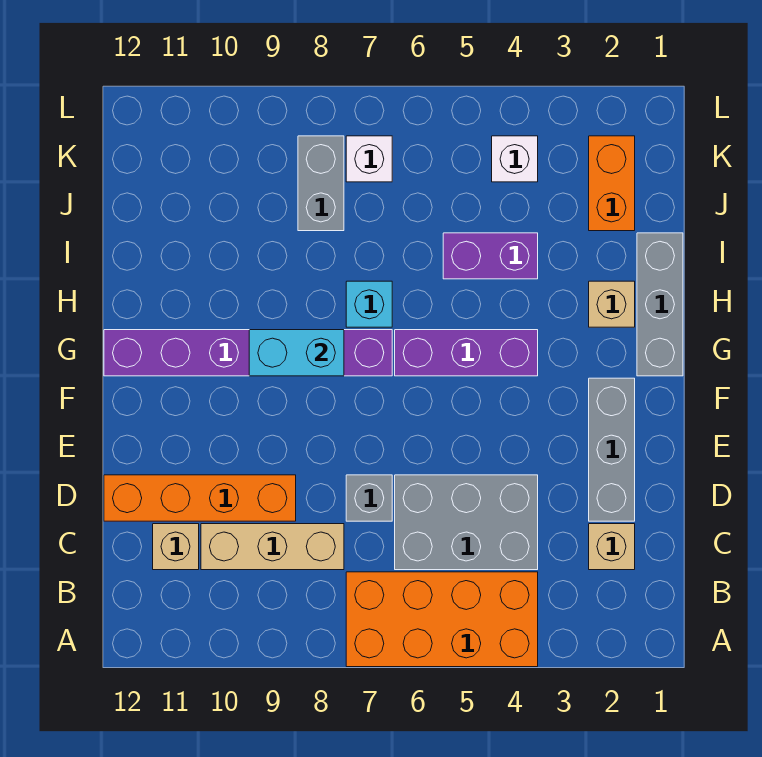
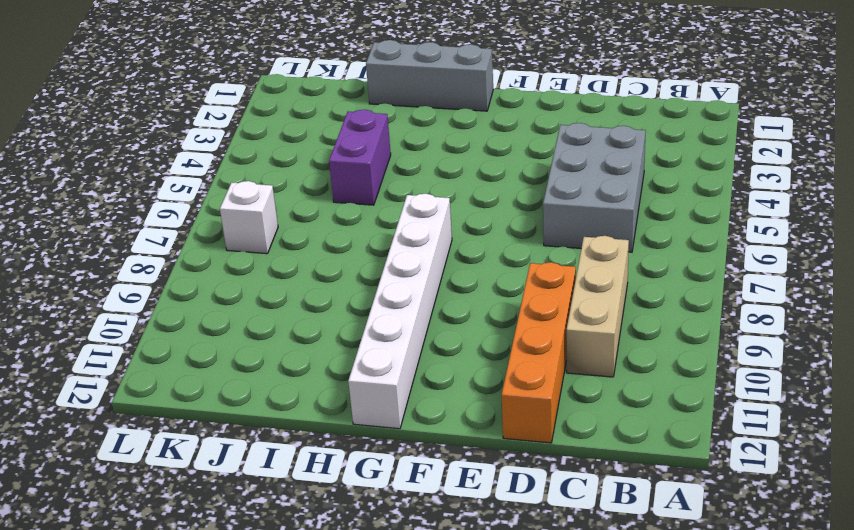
white 1x6 brick [348,194,452,429] -> purple 1x6 brick [104,330,392,376]
none -> orange 2x4 brick [346,572,538,667]
none -> tan 1x1 brick [589,524,635,570]
none -> tan 1x1 brick [153,524,199,570]

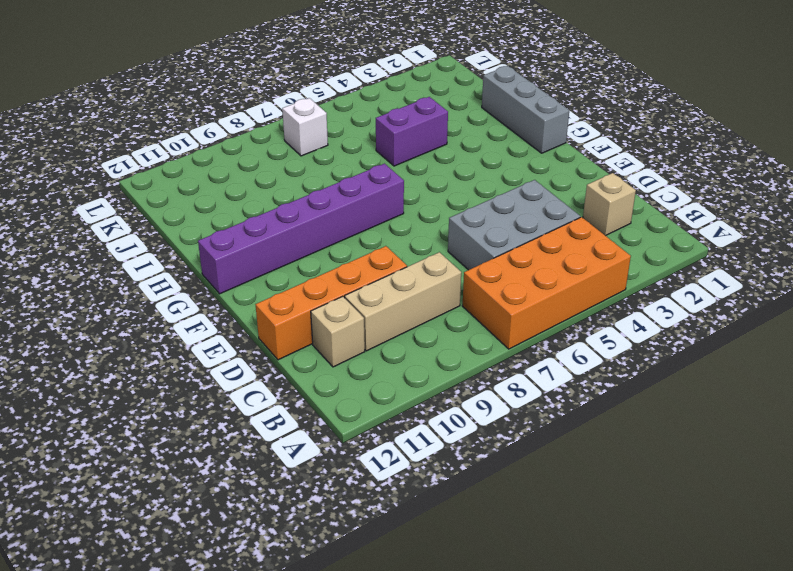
none -> grey 1x3 brick [589,378,635,521]
none -> grey 1x1 brick [346,475,392,521]
none -> purple 1x3 brick [395,330,538,376]

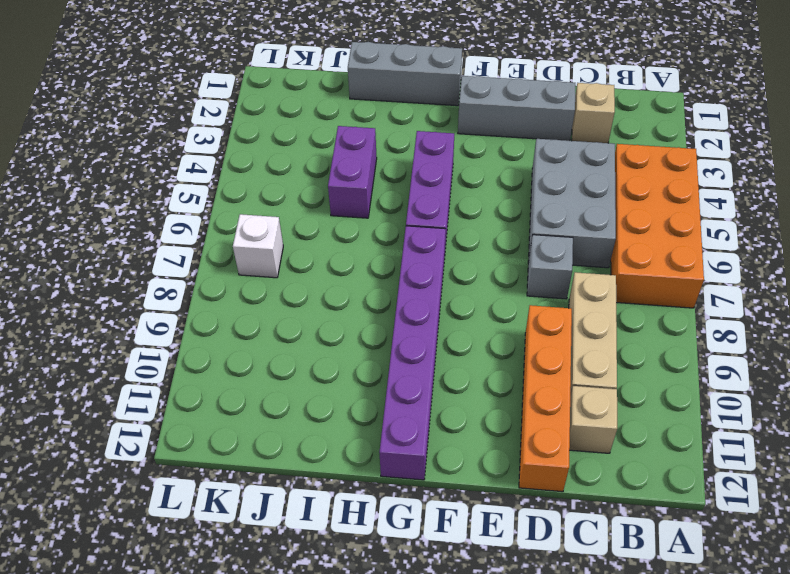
none -> tan 1x1 brick [589,281,635,327]
none -> cyan 1x1 brick [346,281,392,327]
none -> orange 1x2 brick [589,136,635,231]

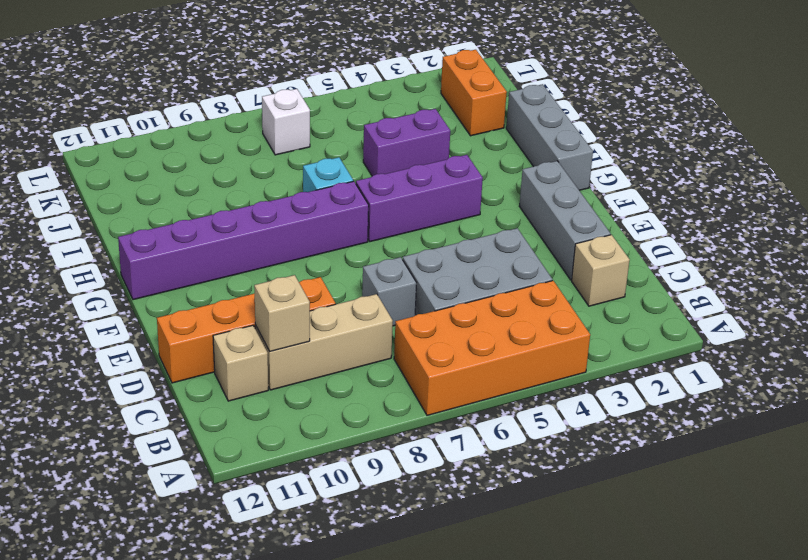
tan 1x1 brick [254,275,310,351] -> tan 1x1 brick moved to [589,281,635,327]
none -> grey 1x2 brick [298,136,344,231]
none -> white 1x1 brick [492,136,538,182]
none -> cyan 1x2 brick [249,330,344,376]

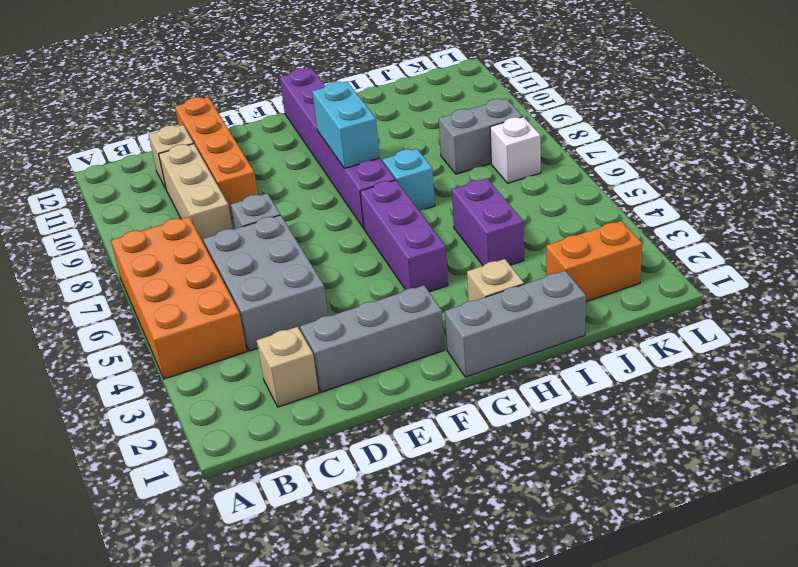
none -> white 1x1 brick [492,136,538,182]

